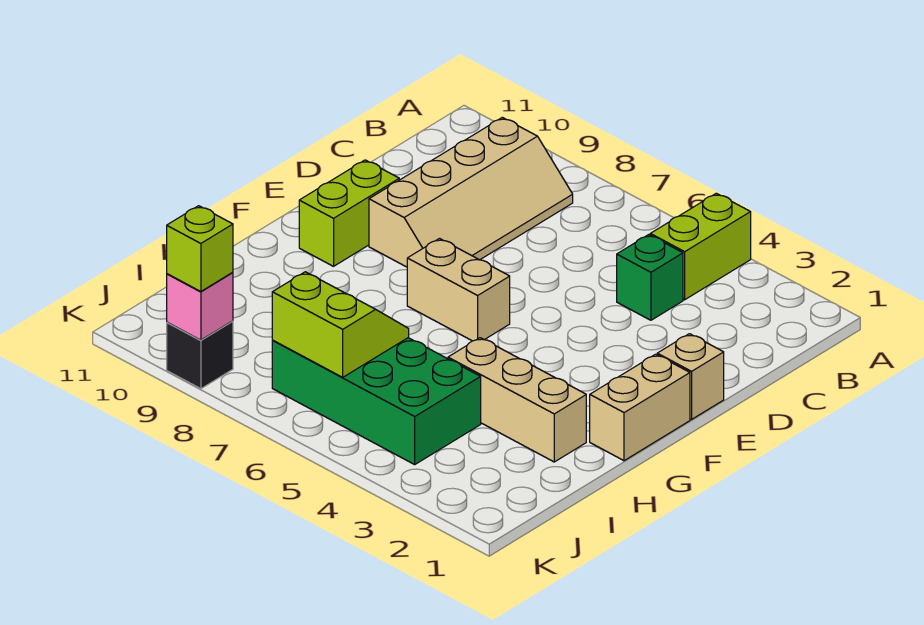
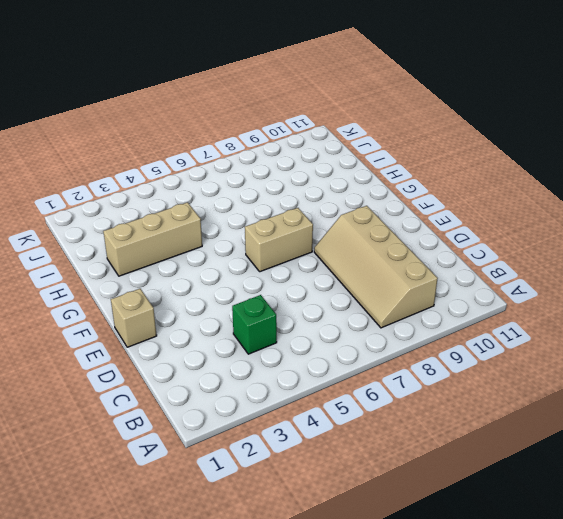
none -> lime 1x2 brick [650,193,751,300]
none -> lime 1x2 brick [299,160,399,266]
none -> tan 1x2 brick [590,354,690,461]

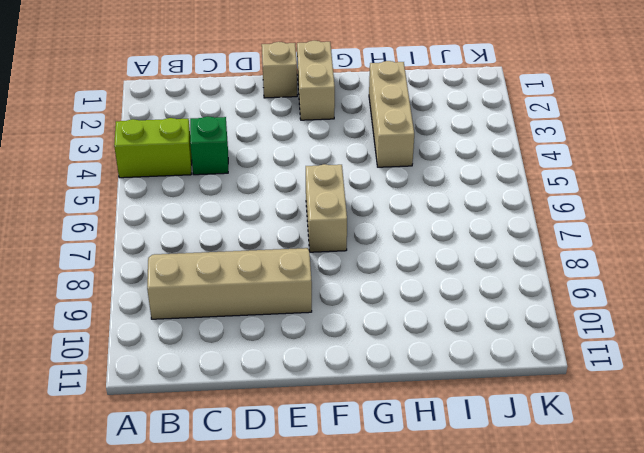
tan 1x2 brick [297,40,335,120] -> tan 1x2 brick turned to [590,354,690,461]
none -> lime 1x2 brick [299,160,399,266]
none -> green 2x4 brick [272,338,481,464]
none -> black 1x1 brick [167,321,233,389]

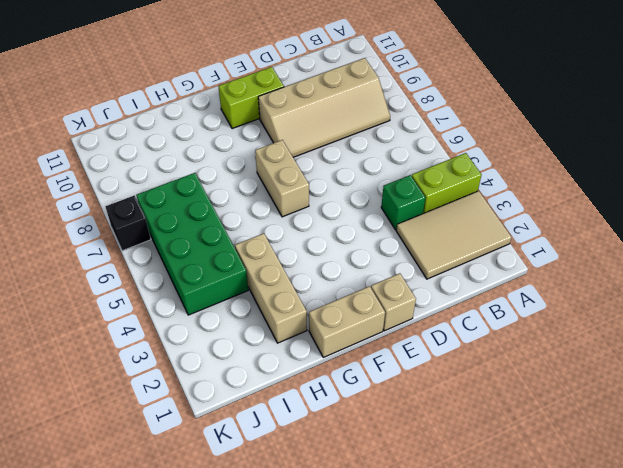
tan 2x3 tile [396,191,512,279] -> none
black 1x1 brick [105,195,151,251] -> black 1x1 brick moved to [167,321,233,389]
none -> lime 2x2 slope [272,272,409,377]
none -> pink 1x1 brick [167,273,233,340]
none -> lime 1x1 brick [167,206,233,292]

